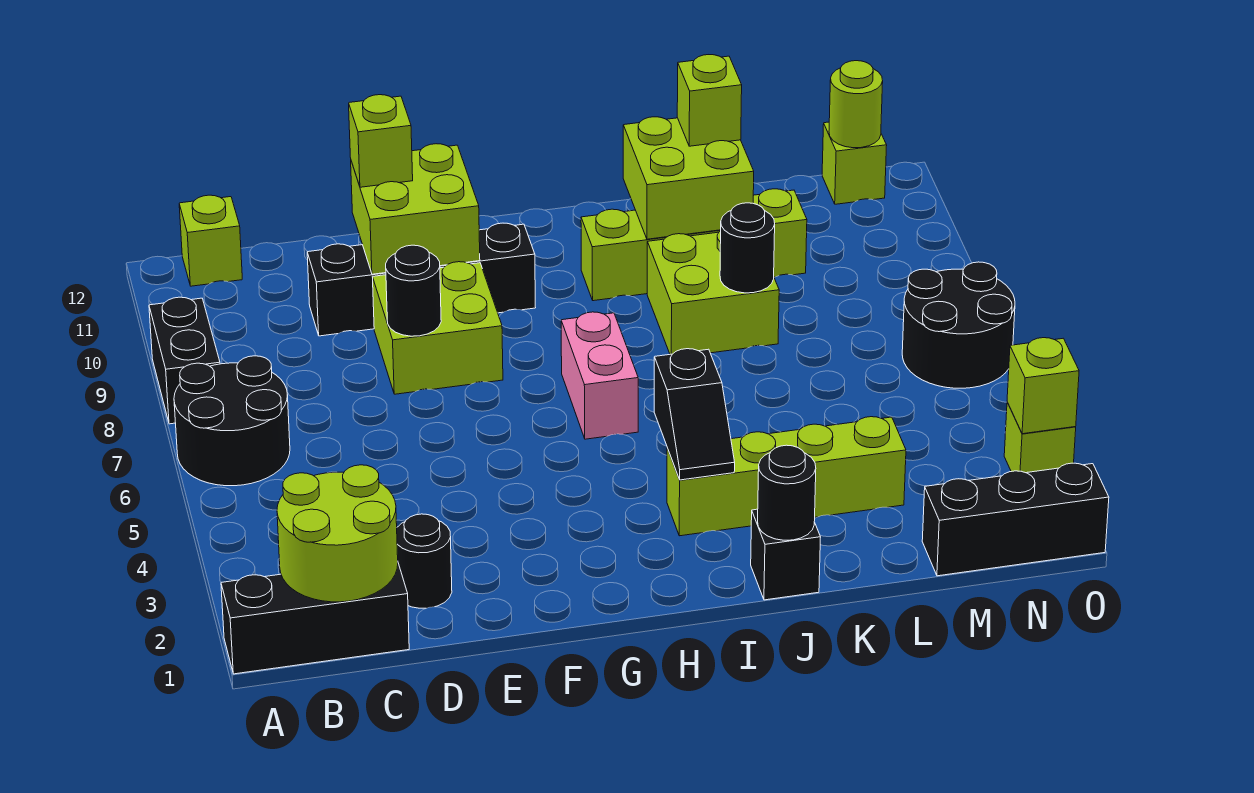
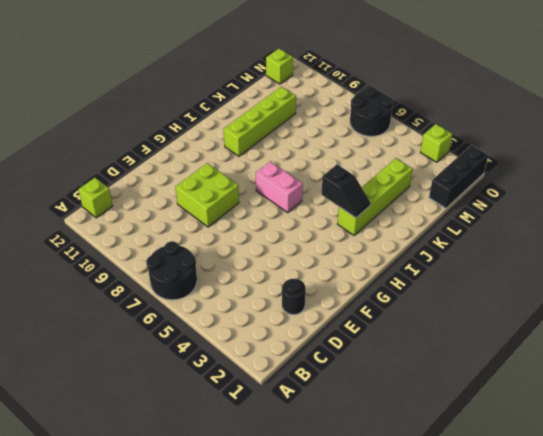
none -> black 1x3 brick [221,563,409,674]
none -> black 1x2 brick [149,297,220,424]
none -> black 1x4 brick [307,223,536,336]

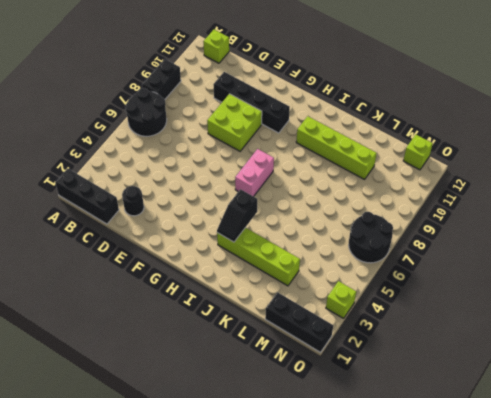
none -> black 1x1 brick [751,509,821,600]
none -> lime 2x2 brick [647,231,779,354]
none -> lime 2x2 round brick [277,465,398,602]

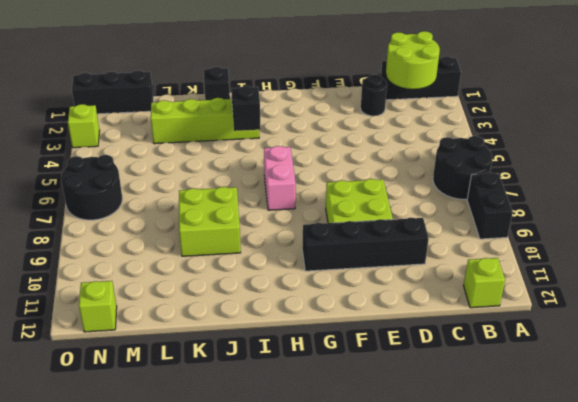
none -> lime 1x4 brick [581,189,807,301]
none -> black 1x1 round brick [386,245,441,336]
none -> lime 2x2 brick [351,144,480,274]

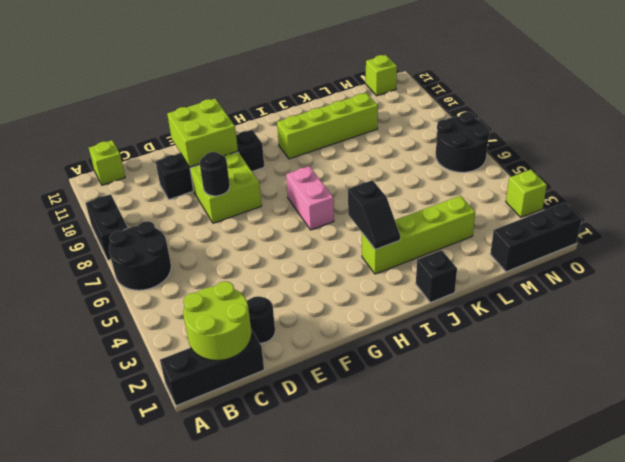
none -> lime 2x2 brick [647,231,779,354]
none -> black 1x1 round brick [758,445,816,540]
none -> lime 2x2 brick [623,117,754,239]

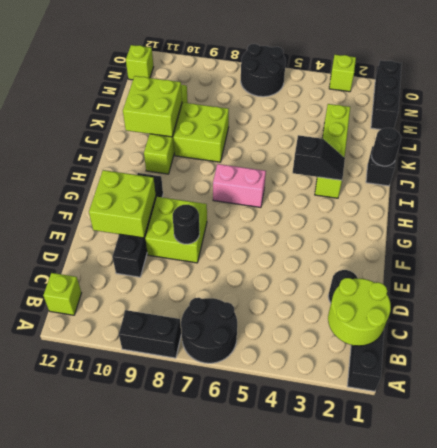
none -> black 1x1 round brick [720,203,775,293]
none -> lime 1x1 round brick [829,61,883,148]
none -> lime 1x1 brick [1007,338,1079,434]

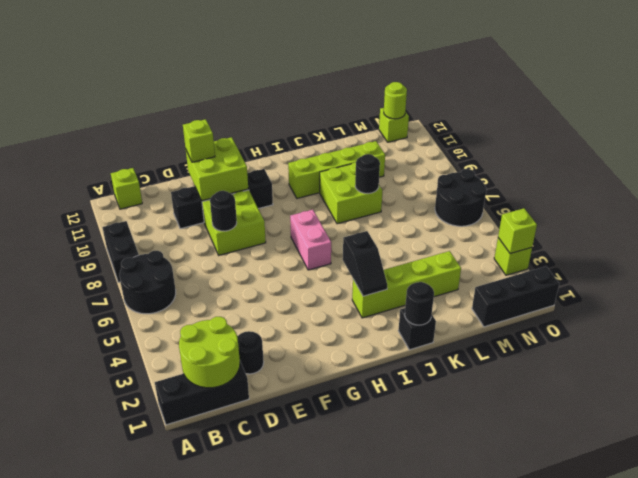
none -> lime 2x2 brick [623,117,754,239]
none -> lime 1x1 brick [677,55,742,146]

